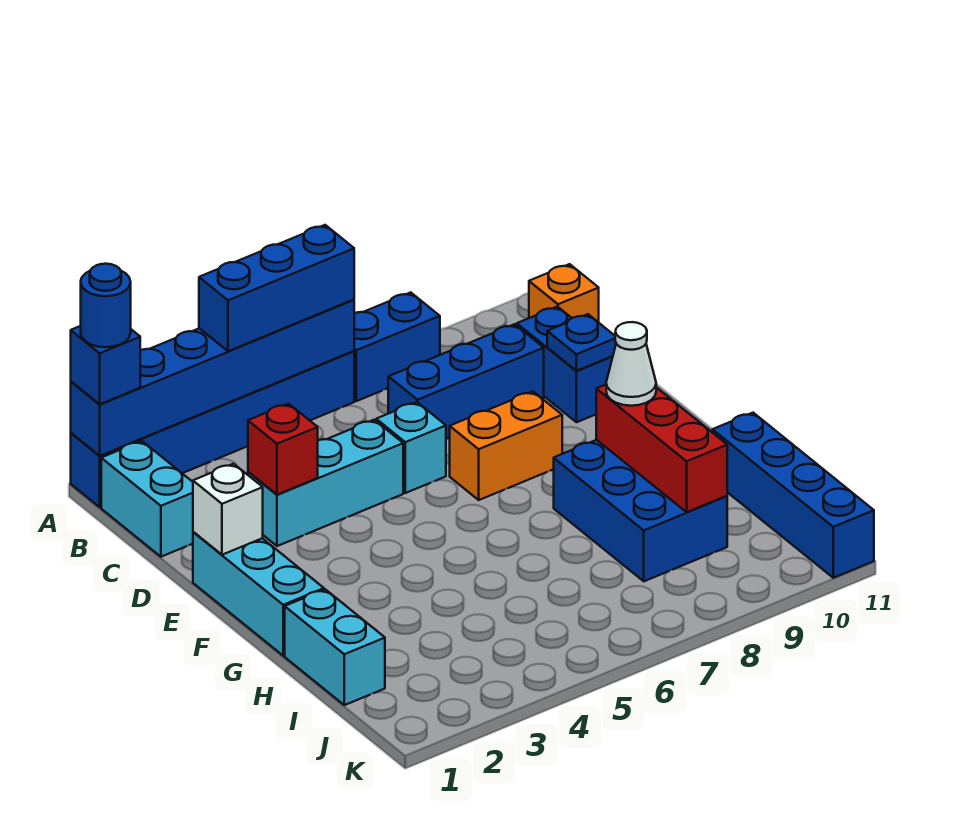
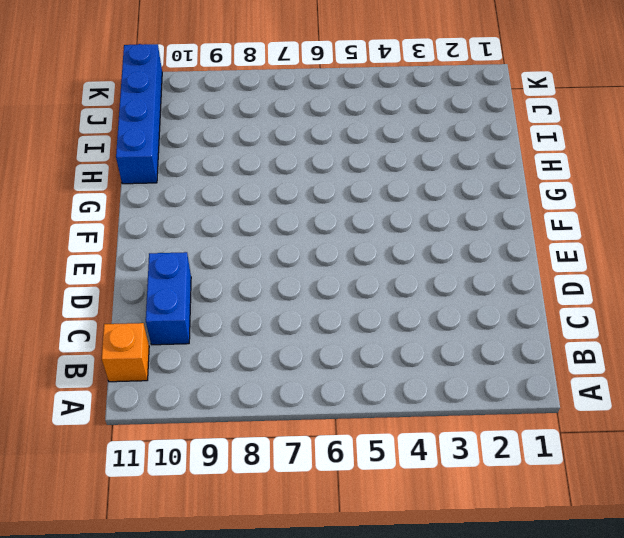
none -> blue 1x6 brick [71,351,354,507]
none -> blue 1x2 brick [354,292,440,401]
none -> cyan 1x2 brick [101,441,193,557]

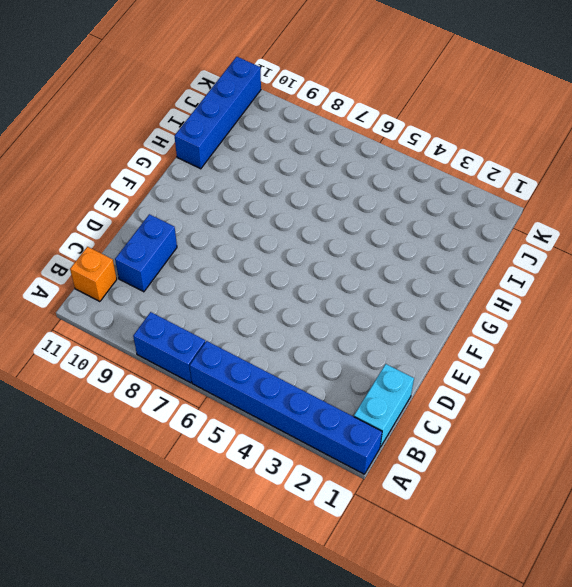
none -> blue 1x3 brick [388,324,544,439]
none -> cyan 1x3 brick [248,420,403,546]
none -> cyan 1x1 brick [376,402,446,493]

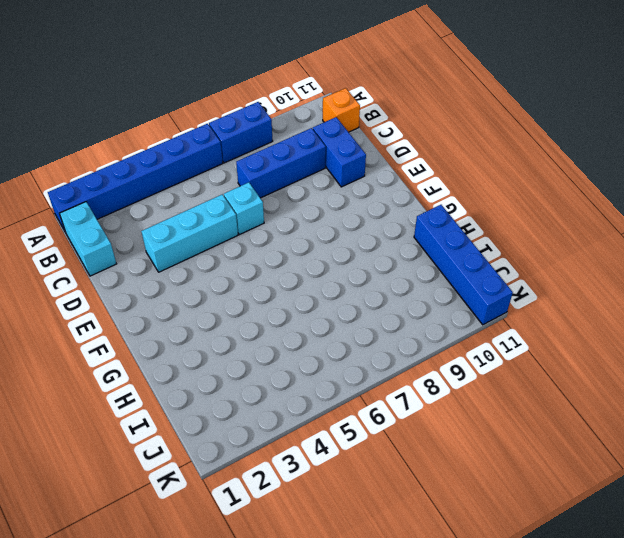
none -> cyan 1x3 brick [193,532,324,656]
none -> orange 1x2 brick [450,392,562,500]
none -> blue 2x3 brick [553,440,727,581]

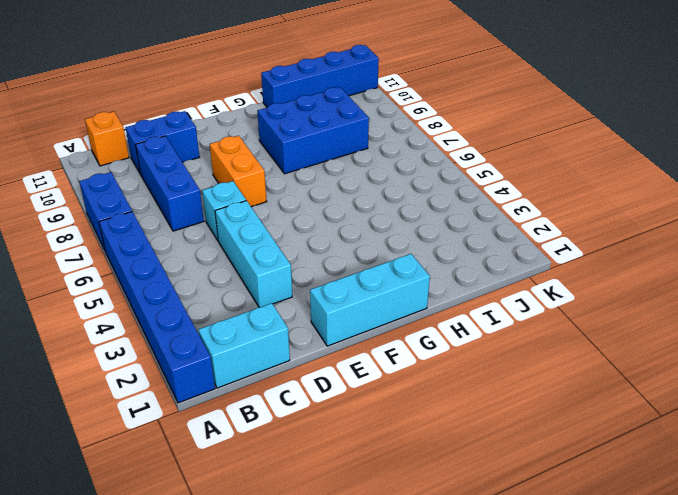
none -> cyan 1x2 brick [285,589,385,705]
none -> blue 1x6 brick [71,300,354,456]
none -> red 1x1 brick [248,404,318,495]

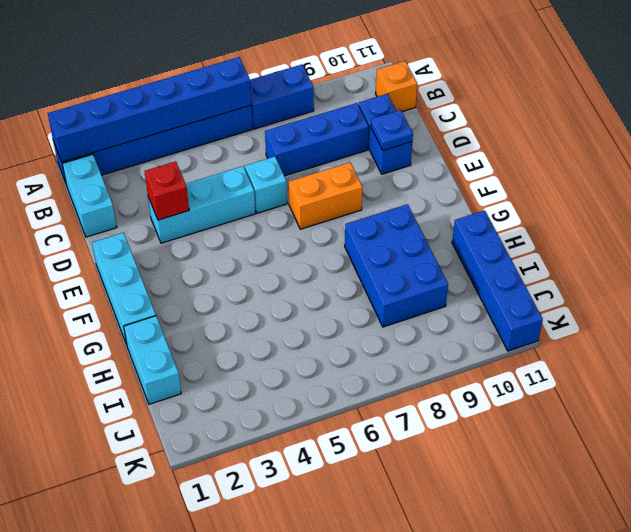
none -> white 1x1 brick [193,464,263,555]
none -> red 1x3 brick [596,385,727,512]
none -> blue 1x1 brick [71,326,140,404]

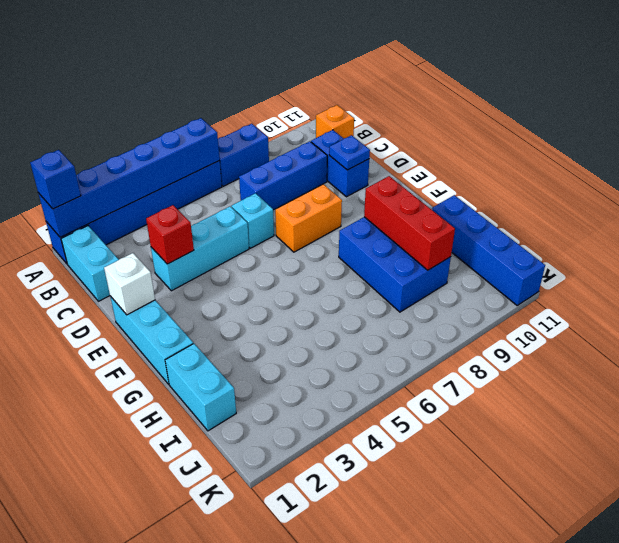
none -> blue 1x3 brick [199,225,354,351]
none -> white 1x1 cone [606,322,656,406]
none -> blue 1x1 round brick [81,264,131,347]

